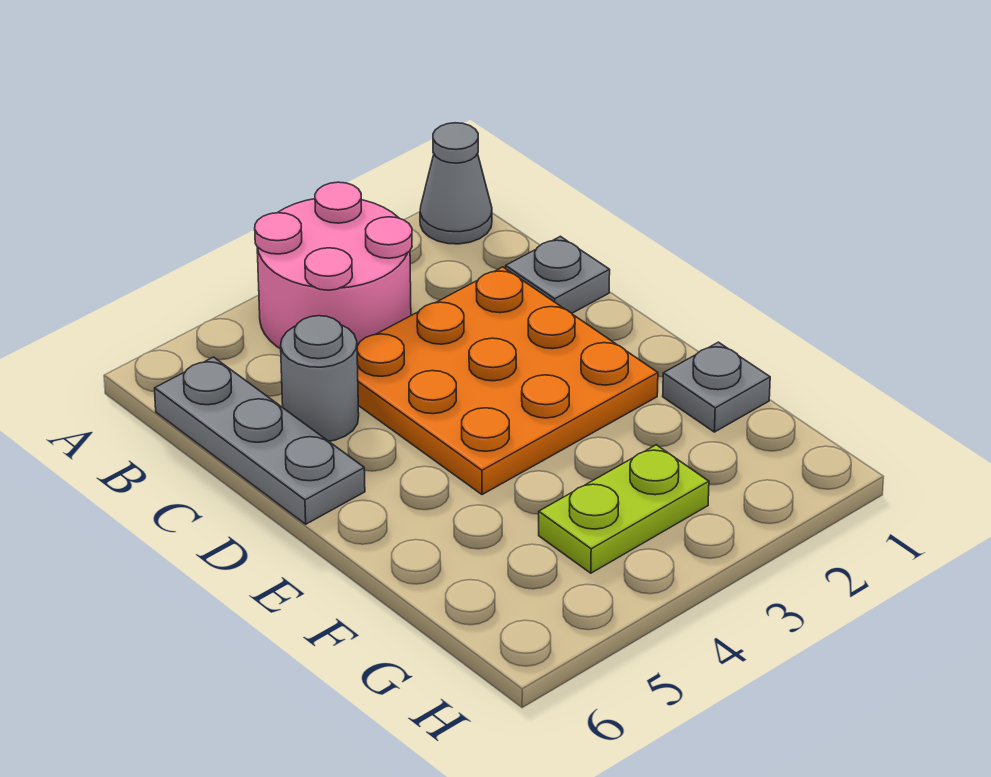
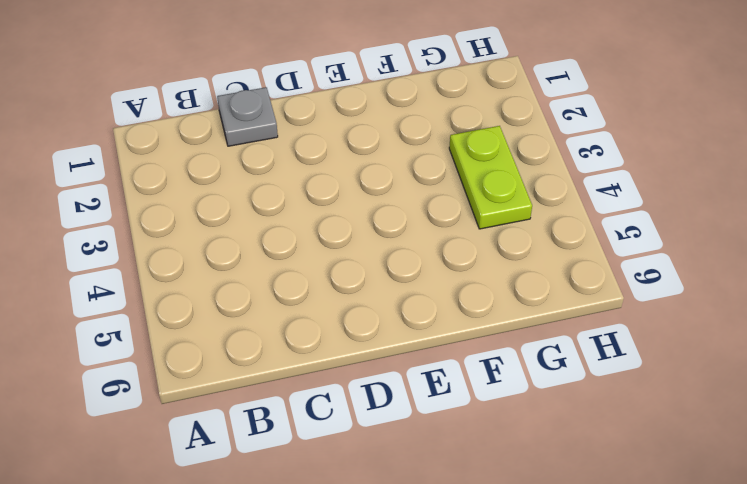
none -> grey 1x1 cone [420,123,492,244]
none -> pink 2x2 round brick [255,182,412,349]

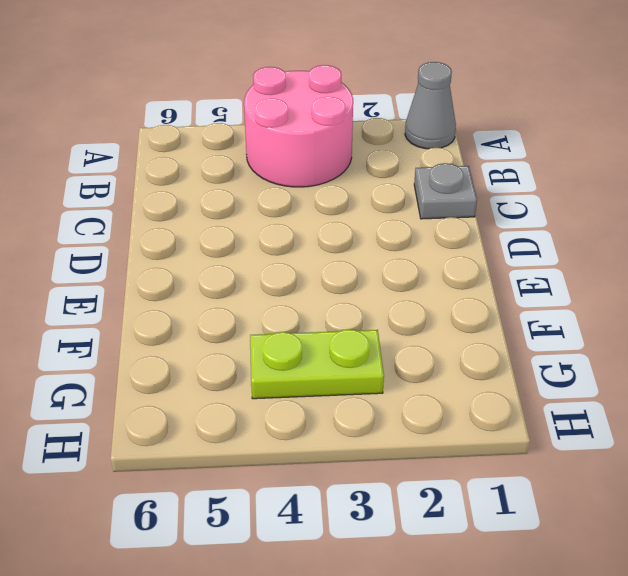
none -> grey 1x3 plate [155,357,365,524]
none -> orange 3x3 plate [357,267,658,495]

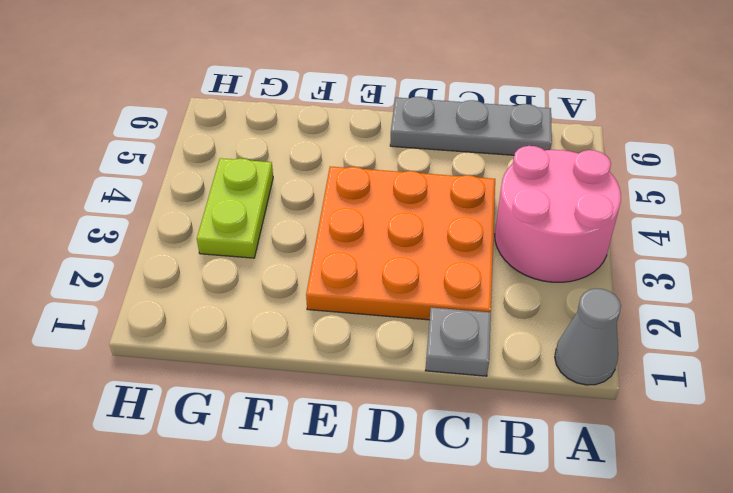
none -> grey 1x1 round brick [281,316,359,441]
none -> grey 1x1 plate [663,342,770,432]

